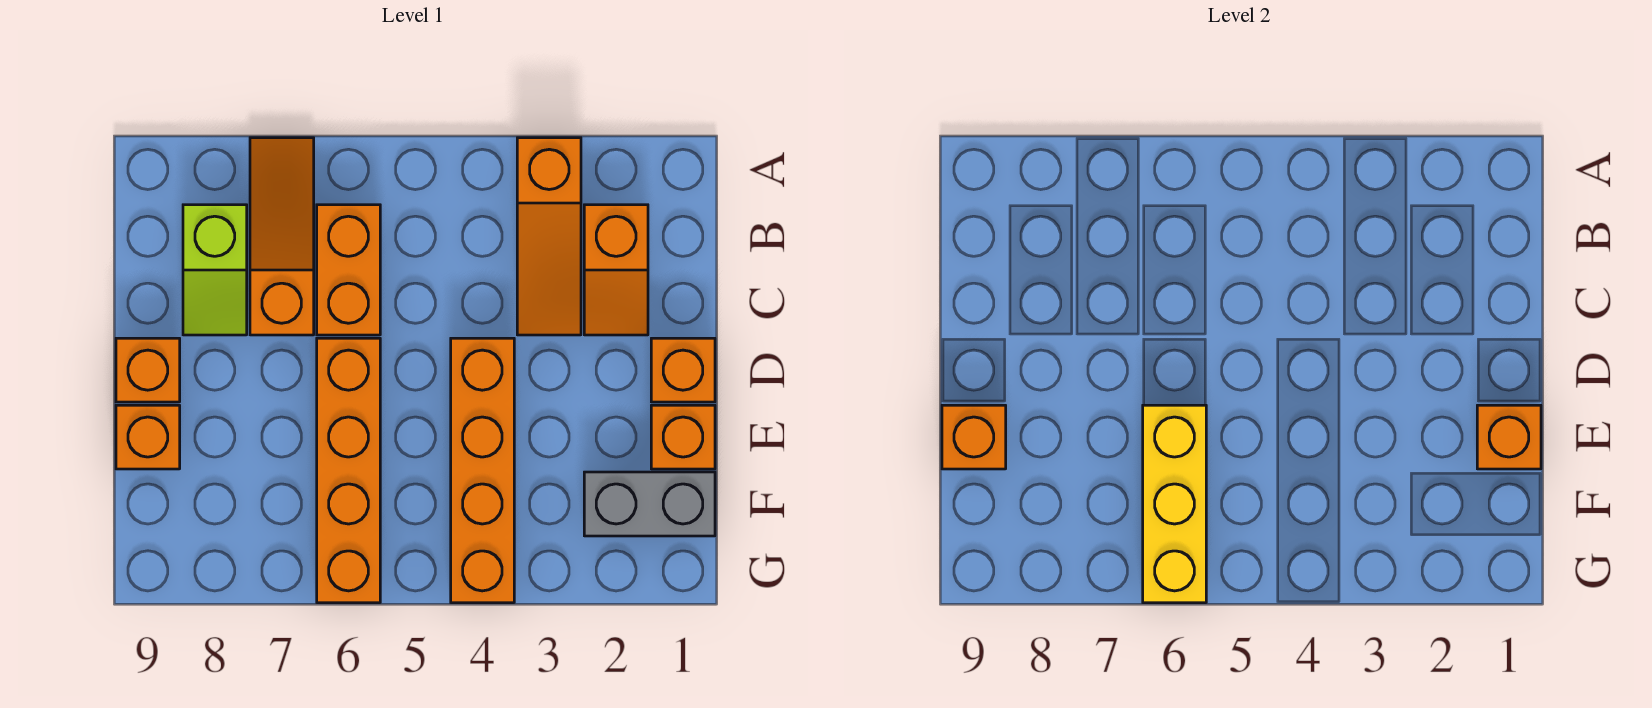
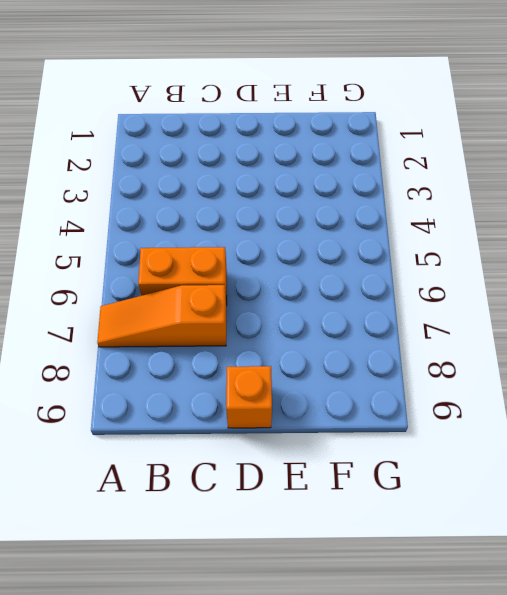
none -> orange 1x3 slope [517,138,581,335]
none -> orange 1x2 slope [584,205,648,335]
none -> lime 1x2 slope [183,205,247,335]

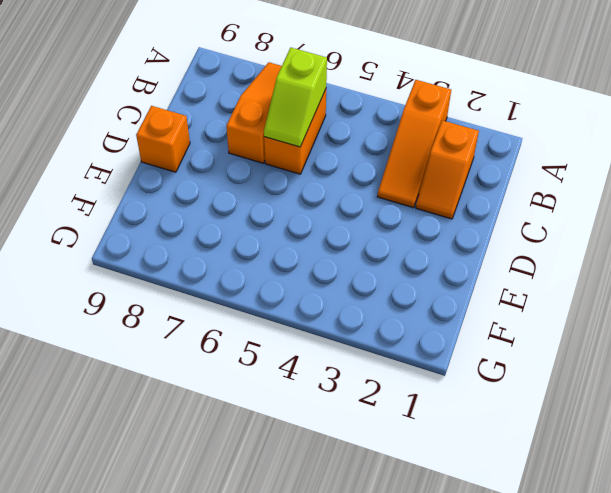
lime 1x2 slope [264,48,327,147] -> lime 1x2 slope moved to [183,205,247,335]
none -> orange 1x1 brick [651,338,715,402]
none -> orange 1x4 brick [451,338,514,603]
none -> orange 1x4 brick [317,338,380,603]

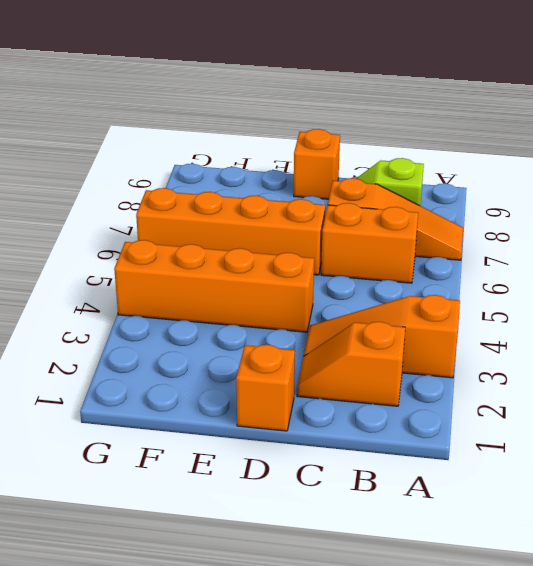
none -> orange 1x1 brick [651,405,715,469]
none -> orange 1x1 brick [116,405,180,469]
none -> grey 1x2 brick [584,472,715,536]

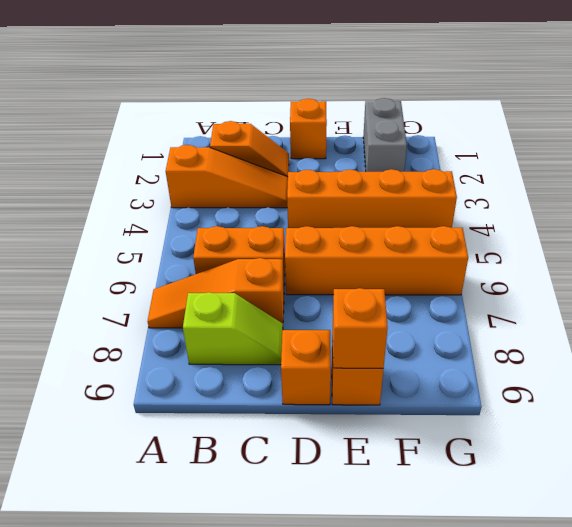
none -> orange 1x1 brick [651,405,715,469]
none -> orange 1x1 brick [1477,405,1541,469]
none -> yellow 1x3 brick [1143,405,1206,603]

